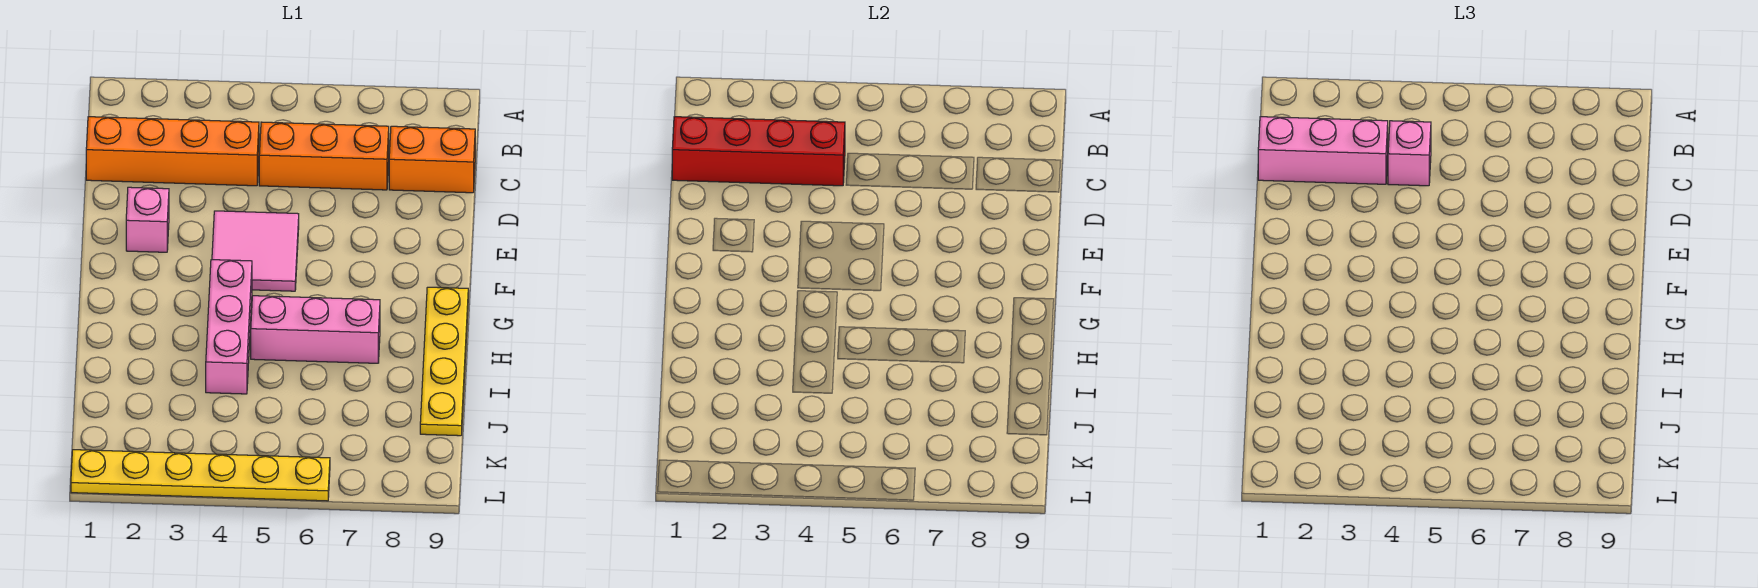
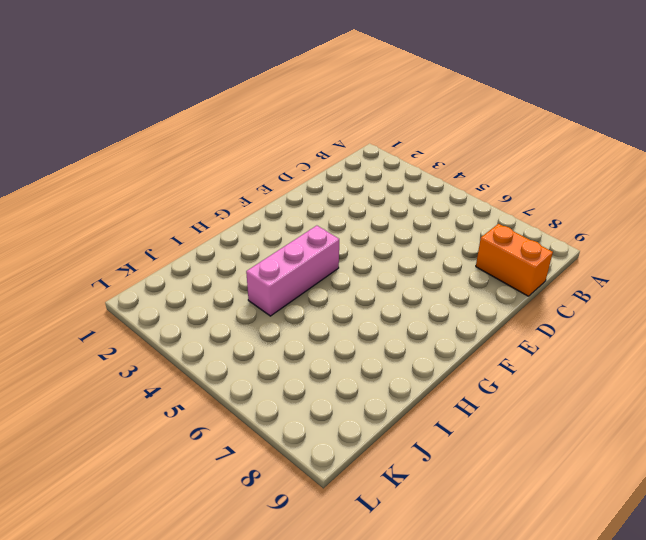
none -> orange 1x4 brick [86,117,259,186]
none -> orange 1x3 brick [259,122,389,190]
none -> pink 1x1 brick [126,187,169,252]

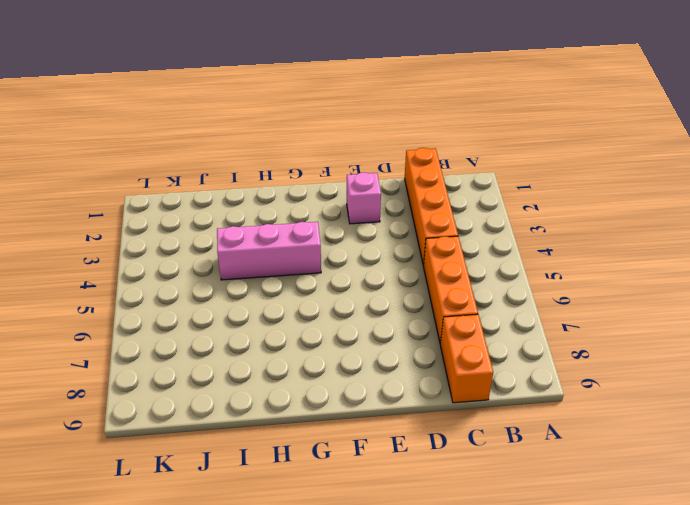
none -> pink 2x2 tile [212,211,299,291]
none -> yellow 1x4 plate [420,287,468,436]
none -> pink 1x3 brick [251,296,380,363]

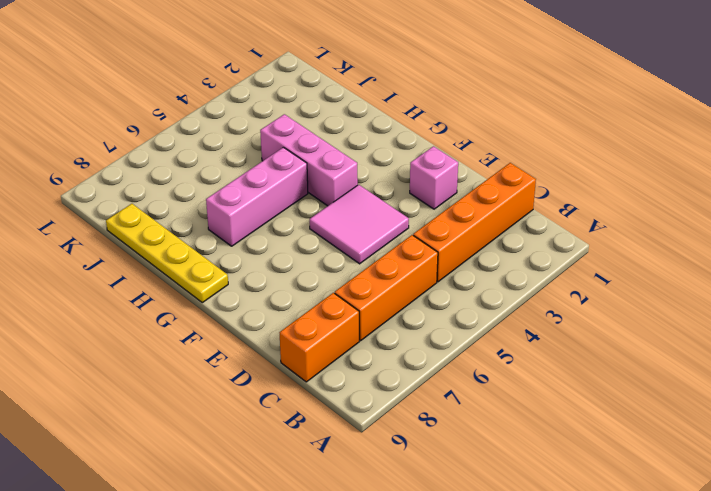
none -> yellow 1x6 plate [71,450,330,501]
none -> red 1x4 brick [672,117,845,186]
none -> pink 1x3 brick [1258,117,1388,184]

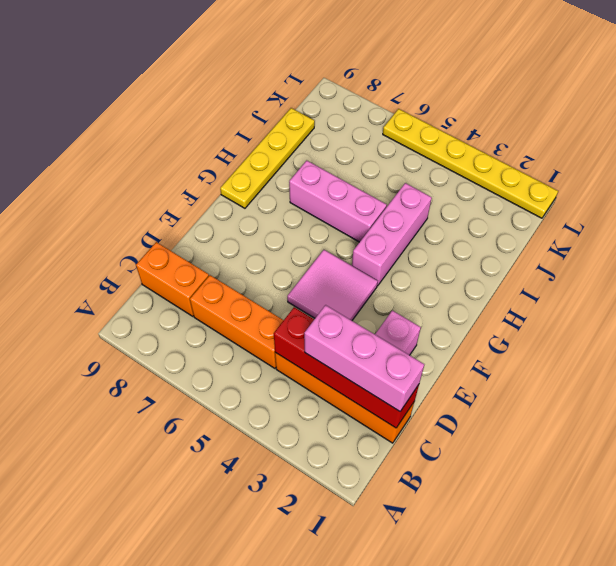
none -> pink 1x1 brick [1388,121,1431,186]

